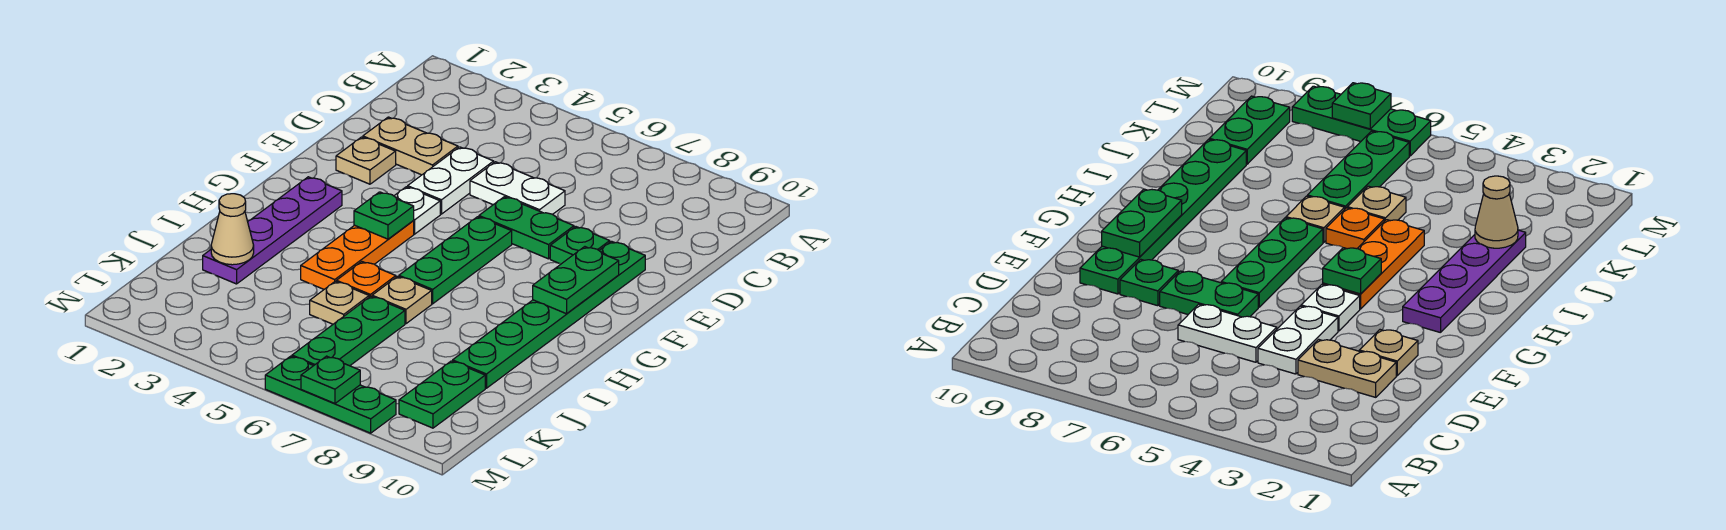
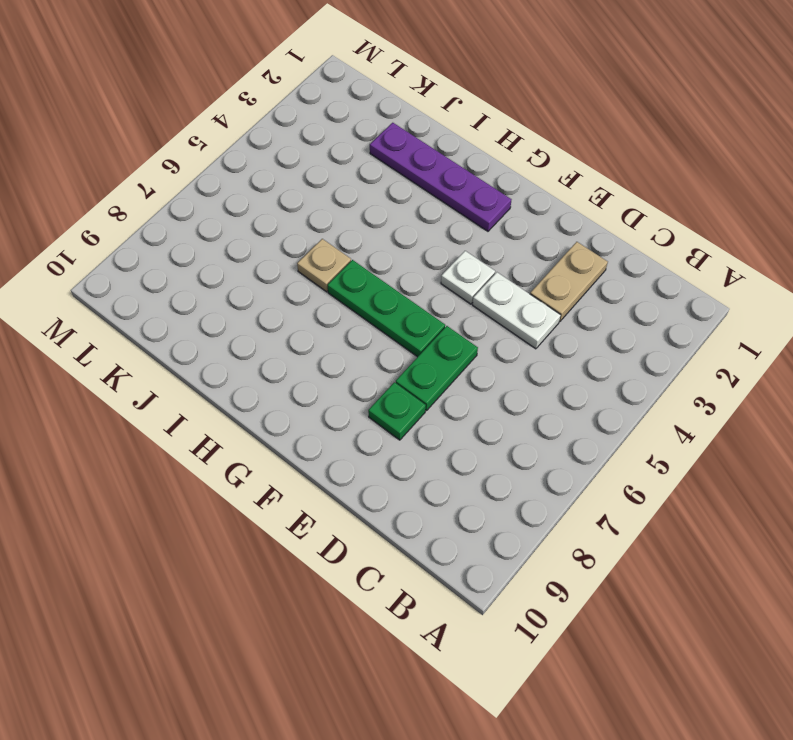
none -> white 1x2 plate [470,162,565,214]
none -> tan 1x1 plate [336,137,396,184]
none -> green 1x6 plate [453,241,645,388]

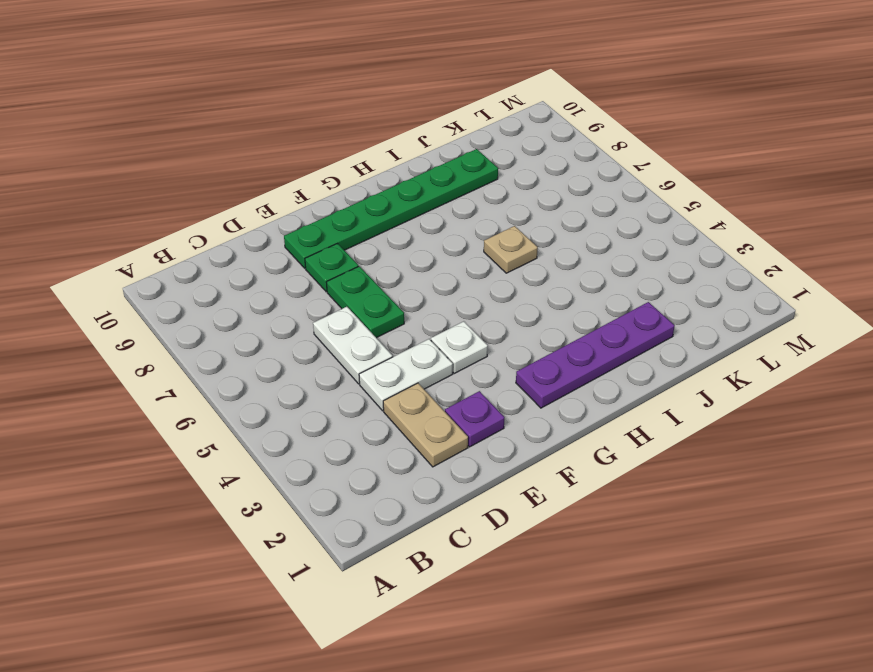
purple 1x1 plate [445,391,505,447] -> tan 1x1 plate [336,137,396,184]
none -> green 1x3 plate [399,217,512,304]
none -> orange 1x3 plate [301,221,414,289]
none -> orange 1x1 plate [336,262,396,297]

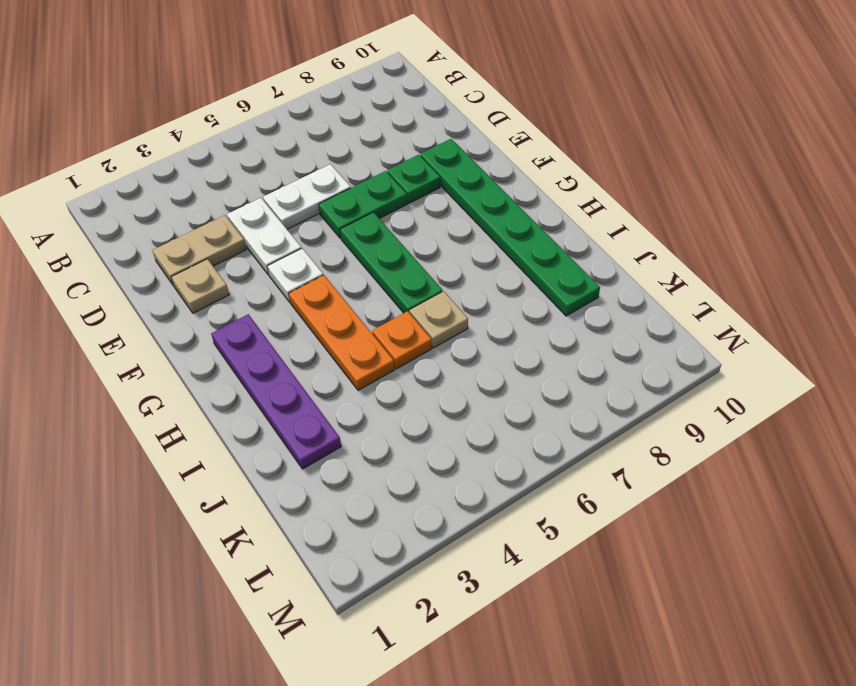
none -> tan 1x1 plate [310,281,369,324]
none -> green 1x3 plate [292,296,405,366]
none -> green 1x2 plate [399,361,485,428]

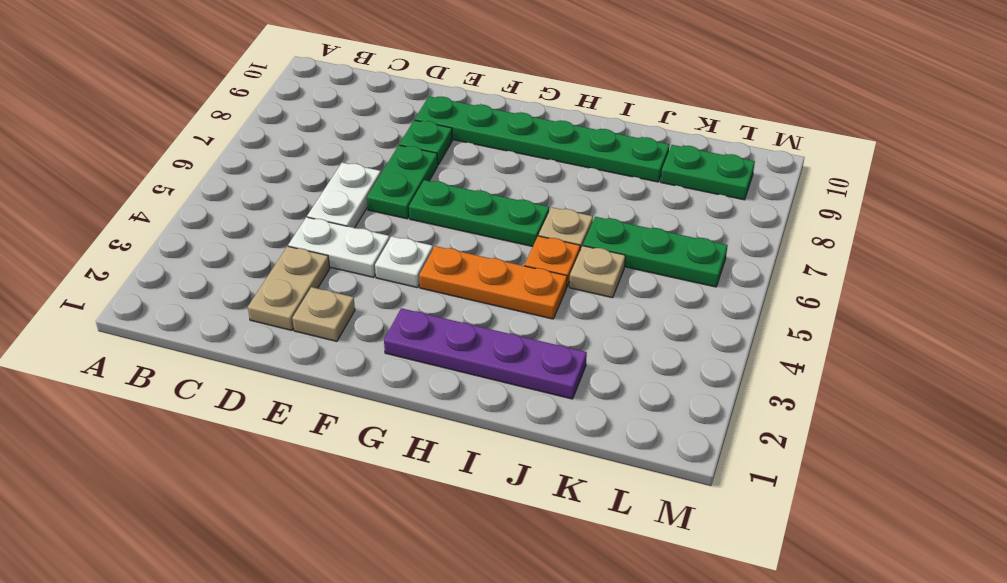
none -> green 1x3 plate [265,356,396,433]
none -> green 1x2 plate [533,247,619,314]
none -> green 1x1 plate [354,192,414,239]

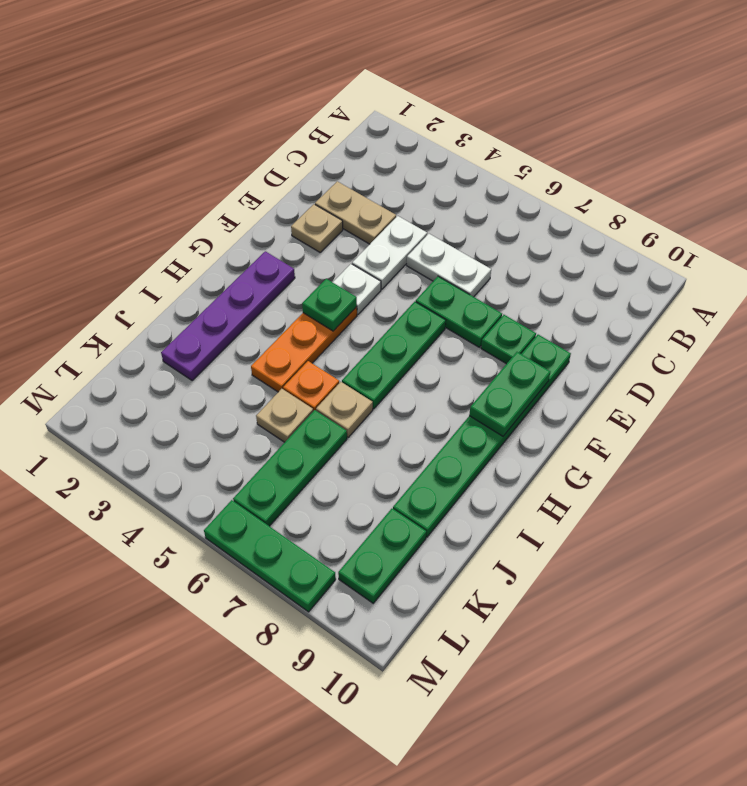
none -> tan 1x1 cone [211,194,254,265]
none -> green 1x1 plate [301,356,360,403]

